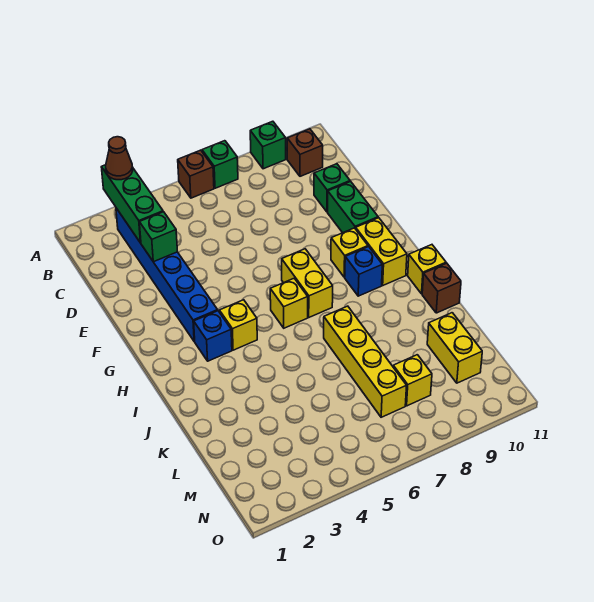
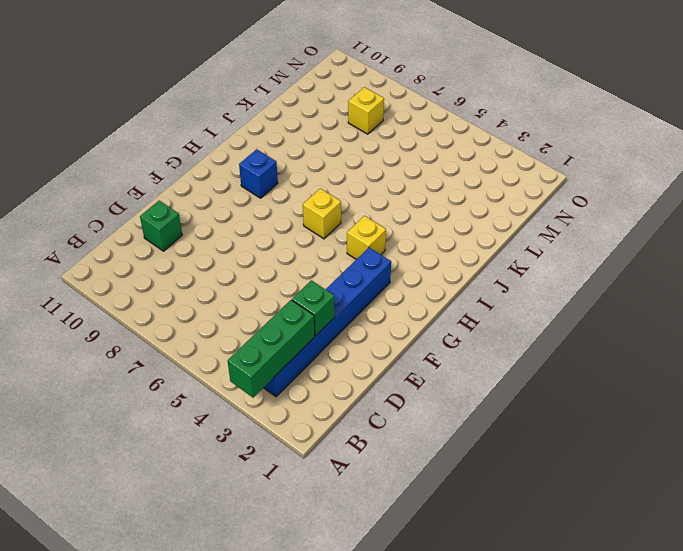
none -> brown 1x1 brick [178,150,214,198]
none -> green 1x1 brick [202,141,238,188]
none -> green 1x1 brick [250,121,286,169]

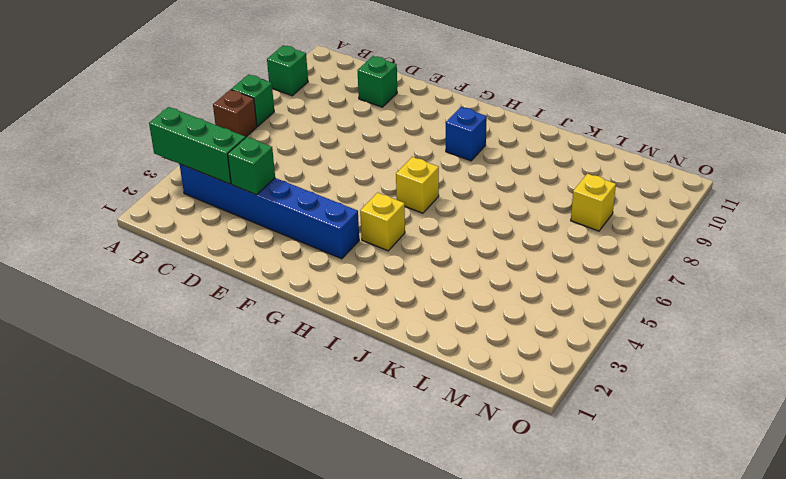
none -> brown 1x1 brick [287,129,323,176]
none -> green 1x2 brick [328,182,378,233]
none -> yellow 1x2 brick [282,249,333,317]

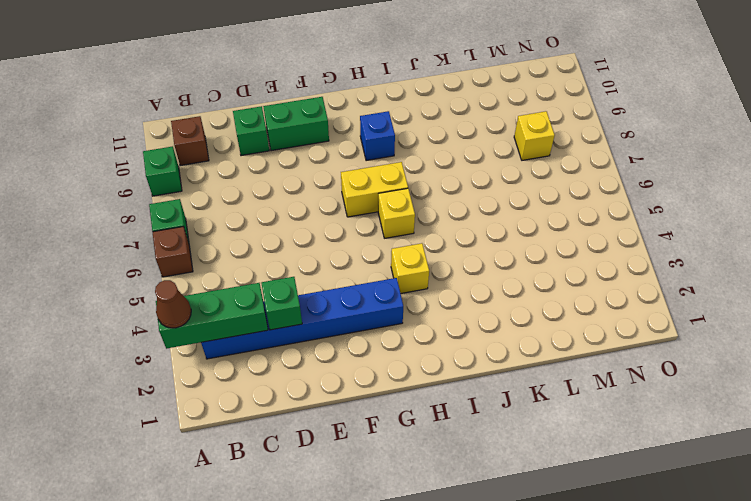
none -> yellow 1x1 brick [331,228,368,277]
none -> yellow 1x2 brick [356,218,407,285]
none -> blue 1x1 brick [194,311,232,361]

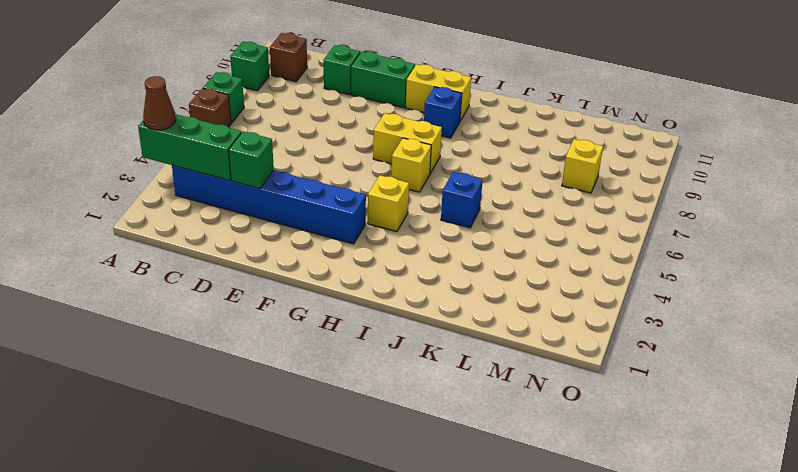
blue 1x1 brick [441,172,483,228] -> blue 1x1 brick moved to [194,311,232,361]
none -> yellow 1x1 brick [331,228,368,277]
none -> yellow 1x1 brick [408,245,446,294]
none -> yellow 1x4 brick [324,306,407,417]

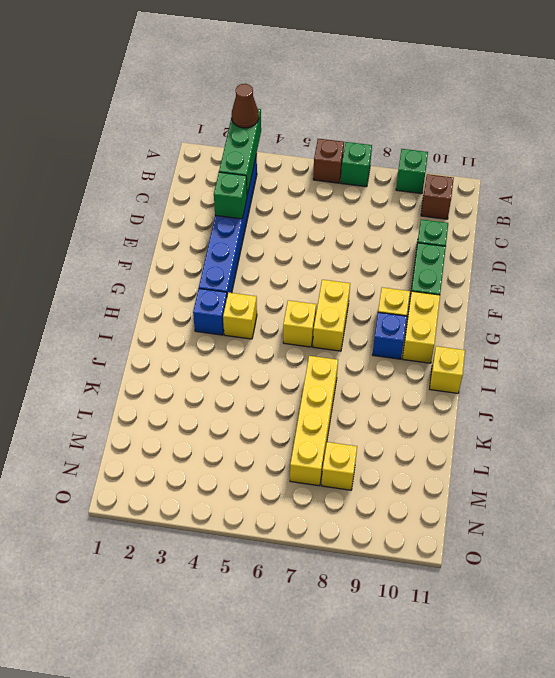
none -> brown 1x1 brick [422,263,461,313]
none -> yellow 1x2 brick [427,313,482,383]

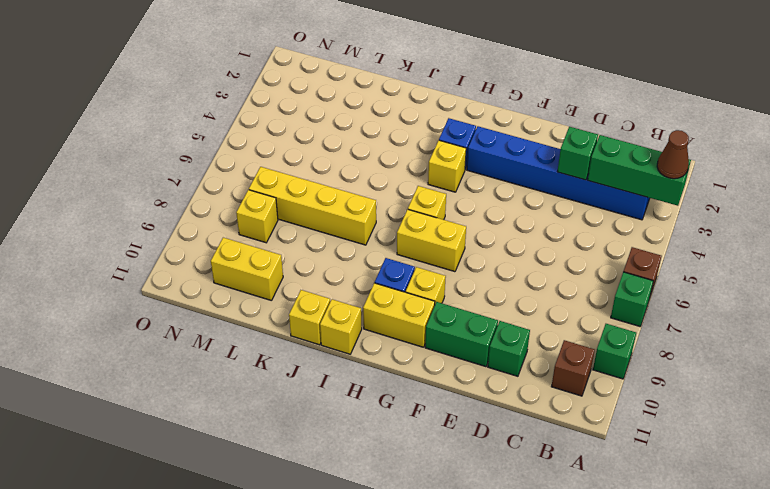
yellow 1x1 brick [289,290,330,345] -> brown 1x1 brick [422,263,461,313]

